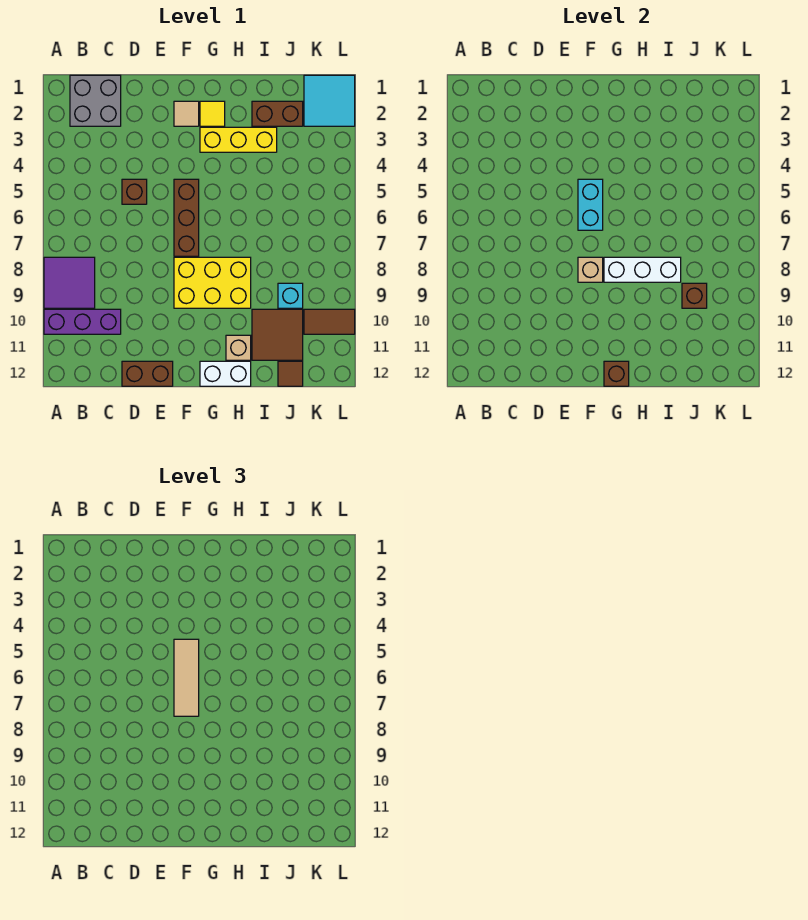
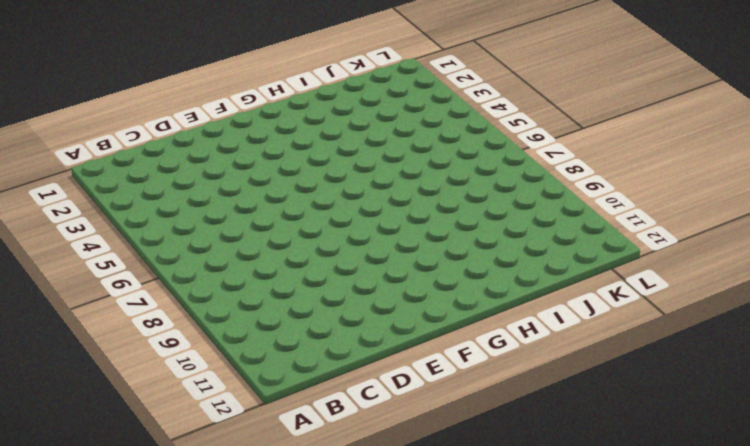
none -> purple 2x2 tile [44,257,95,308]
none -> purple 1x3 brick [44,309,121,334]
none -> grey 2x2 brick [70,75,121,126]

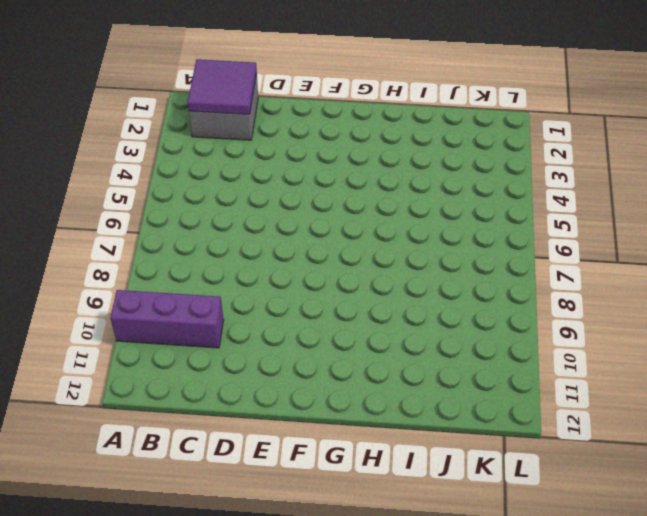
purple 2x2 tile [188,59,257,114] -> purple 2x2 tile moved to [44,257,95,308]
none -> brown 1x1 brick [122,179,147,204]
none -> brown 1x2 brick [122,361,173,386]
none -> tan 1x1 tile [174,101,199,126]

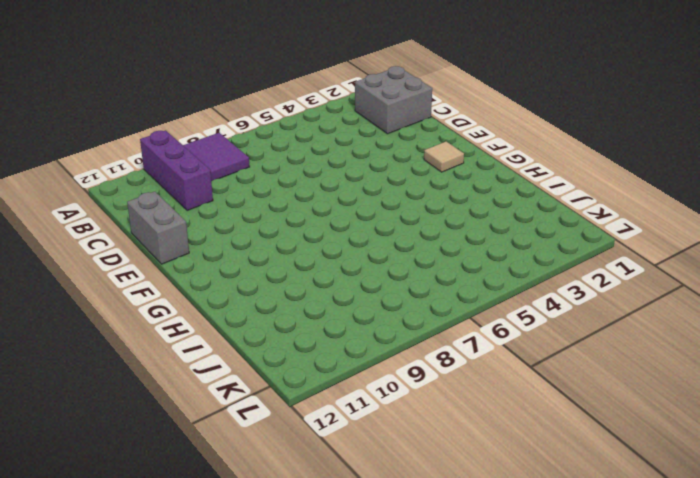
grey 1x2 brick [127,192,189,264] -> brown 1x2 brick [122,361,173,386]
none -> brown 1x1 brick [122,179,147,204]
none -> brown 1x3 brick [174,179,199,256]
none -> yellow 2x3 brick [174,257,251,308]

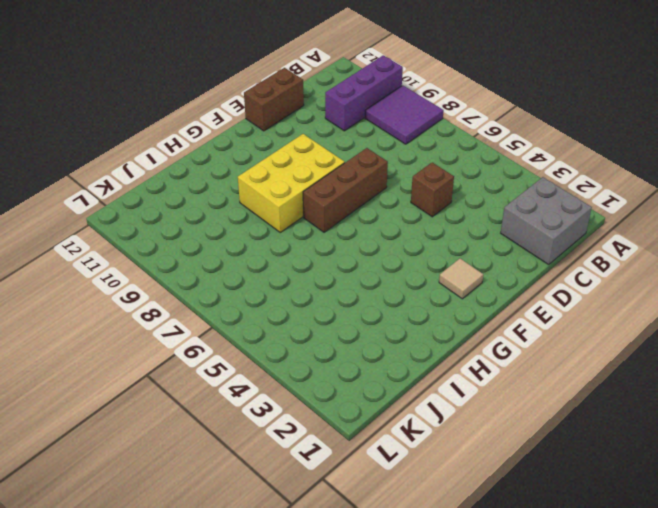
brown 1x3 brick [303,148,388,232] -> brown 1x3 brick turned to [174,179,199,256]
none -> yellow 1x1 tile [200,101,225,126]
none -> yellow 1x3 brick [200,127,277,152]
none -> white 1x2 brick [200,361,251,386]

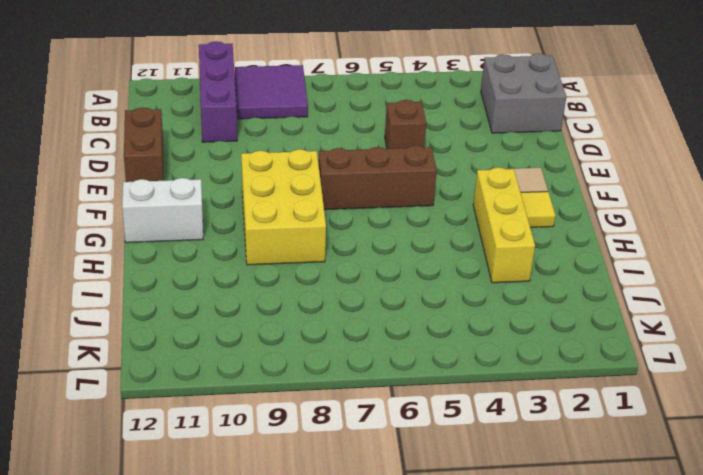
white 1x2 brick [122,178,203,243] -> white 1x2 brick turned to [200,361,251,386]
none -> tan 1x1 brick [226,335,251,360]
none -> brown 1x2 brick [252,101,303,126]
none -> brown 2x2 tile [252,309,303,360]

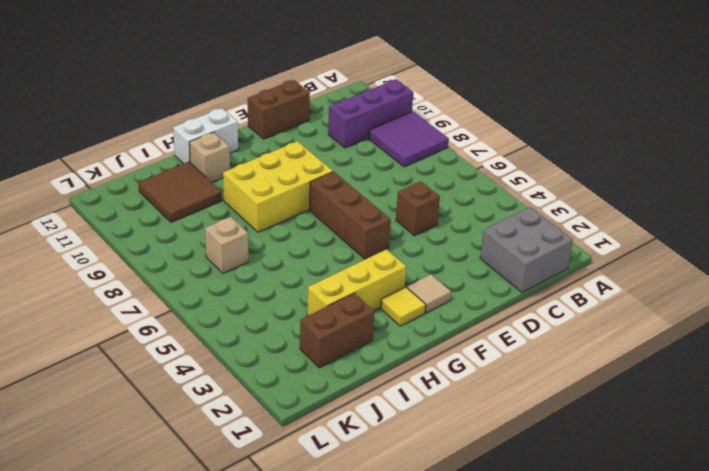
tan 1x1 brick [205,217,248,273] -> tan 1x1 brick moved to [578,257,603,282]
none -> cyan 1x1 brick [278,283,303,308]
none -> brown 1x1 tile [278,361,303,386]
none -> cyan 2x2 tile [304,75,355,126]

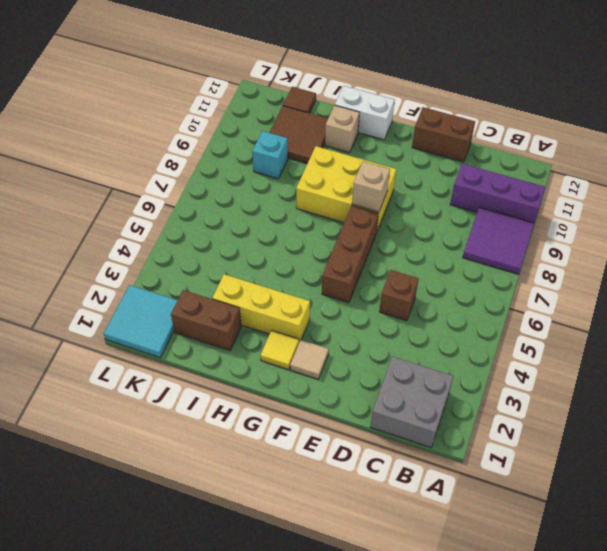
none -> brown 1x2 tile [304,309,355,334]
none -> cyan 1x2 brick [578,179,603,230]
none -> white 1x3 brick [604,257,681,282]

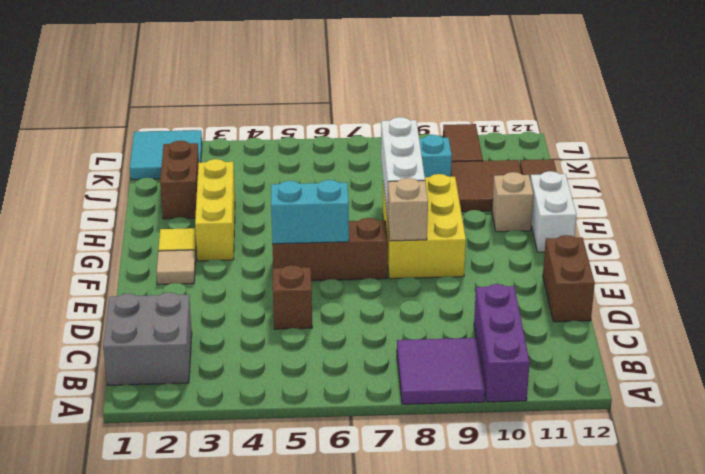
none -> brown 1x1 brick [604,361,629,386]
none -> brown 1x1 brick [682,283,707,308]
none -> tan 1x3 tile [174,639,199,716]

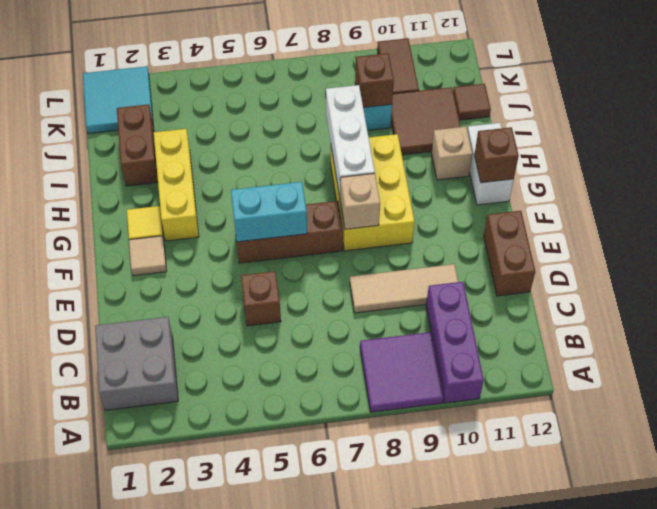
tan 1x3 tile [350,264,458,313] -> tan 1x3 tile moved to [174,639,199,716]

